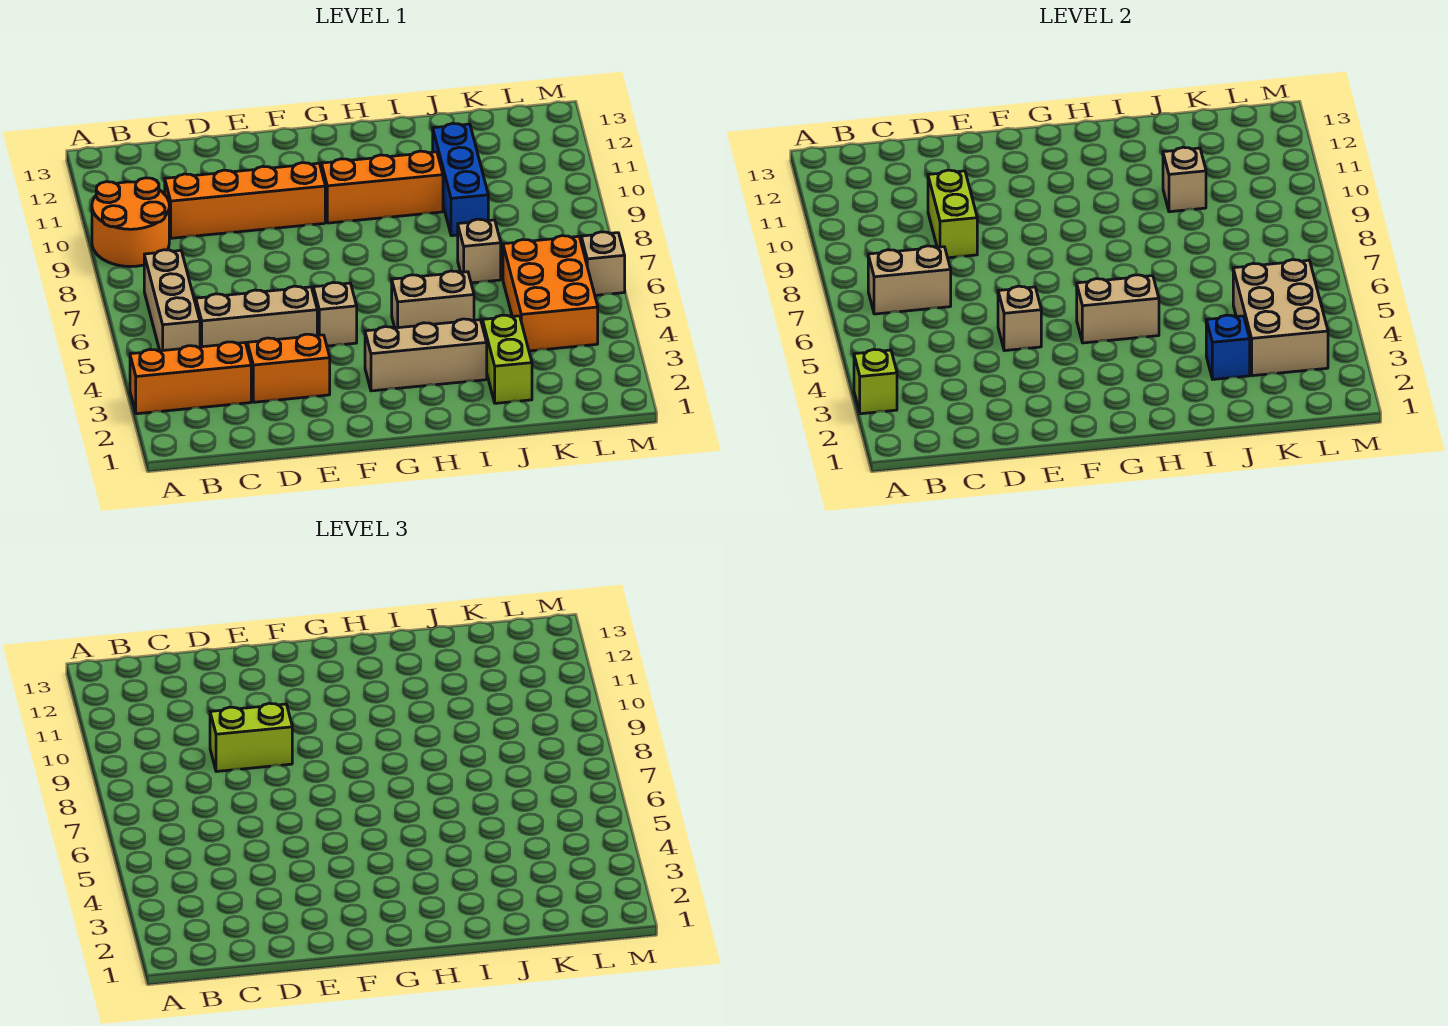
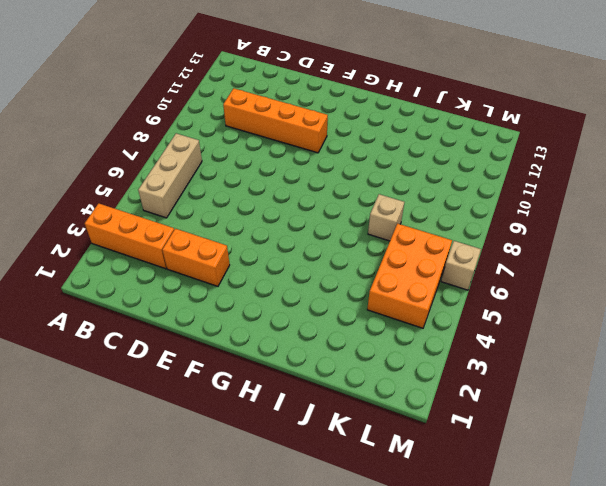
none -> orange 2x2 round brick [92,178,169,267]
none -> tan 1x3 brick [196,286,317,347]
none -> tan 1x1 brick [313,283,357,346]

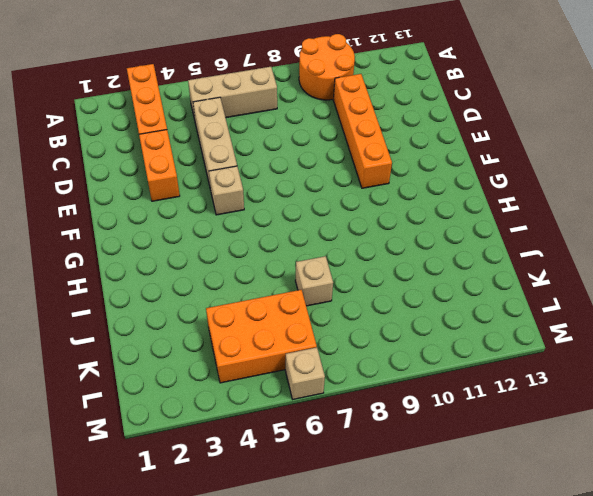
none -> tan 1x3 brick [365,319,487,391]
none -> orange 1x3 brick [321,151,443,223]
none -> tan 1x2 brick [392,271,474,328]

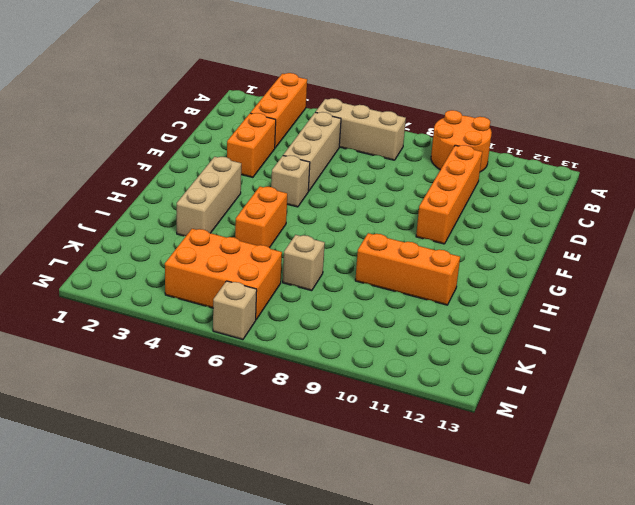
orange 1x2 brick [235,187,287,248] -> tan 1x2 brick [392,271,474,328]
orange 1x3 brick [355,233,460,305] -> orange 1x3 brick turned to [321,151,443,223]
none -> lime 1x2 brick [482,315,532,403]
none -> blue 1x3 brick [433,123,488,236]
none -> lime 1x1 brick [854,349,897,414]

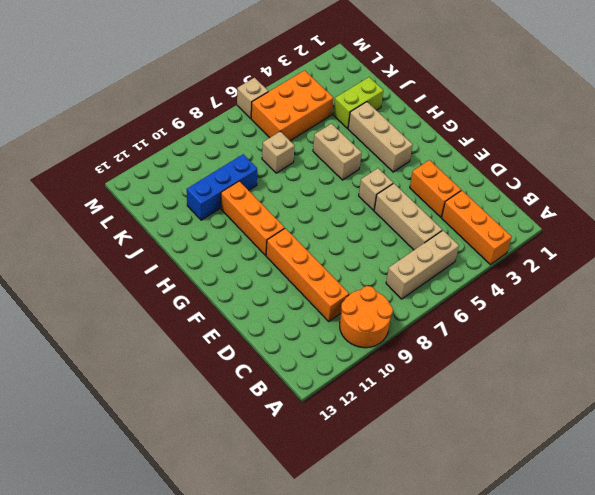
none -> lime 1x1 brick [854,349,897,414]
none -> tan 1x2 brick [868,246,951,314]
none -> lime 1x2 brick [928,170,977,258]

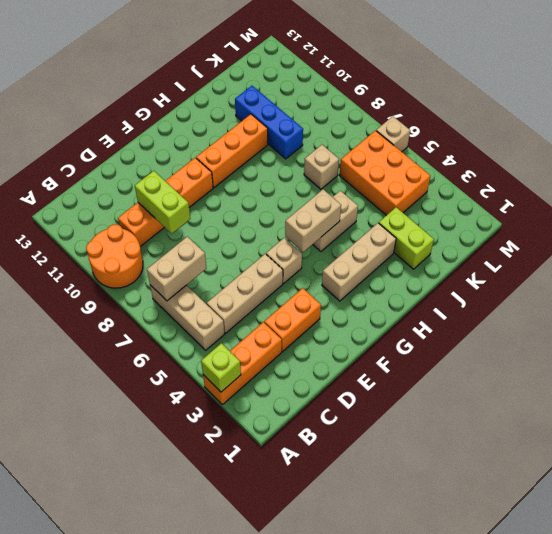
none -> tan 1x1 brick [998,286,1041,351]
none -> blue 1x1 brick [1206,315,1250,379]
none -> tan 1x1 brick [1163,147,1206,212]

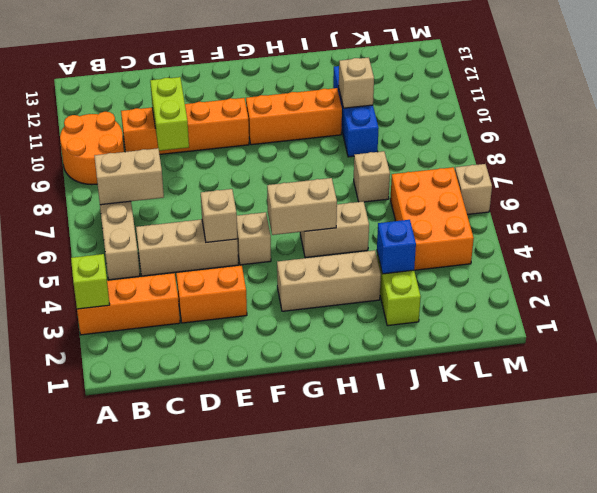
none -> tan 2x3 brick [1233,260,1328,376]
none -> lime 1x2 brick [210,703,292,772]

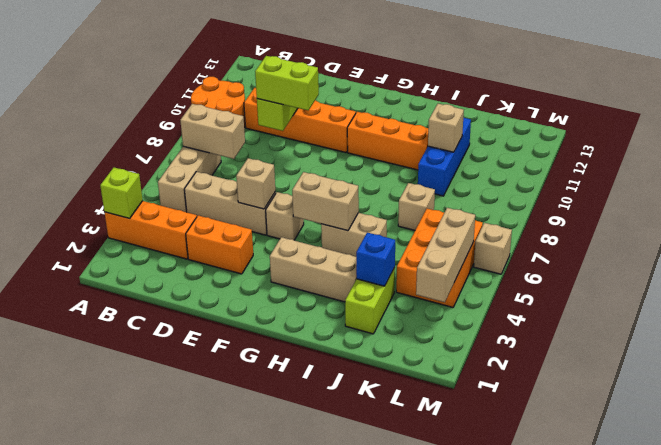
tan 1x3 brick [416,208,475,302] -> tan 2x3 brick [1233,260,1328,376]

